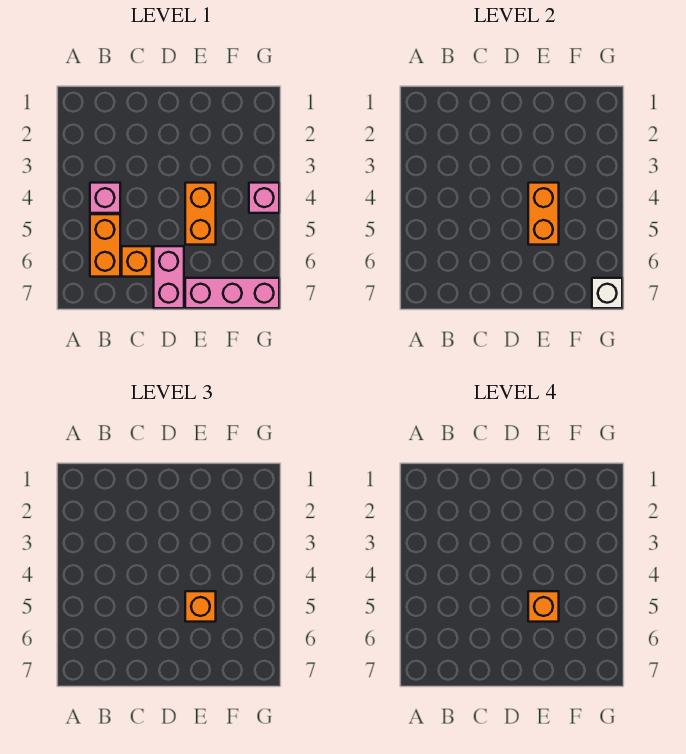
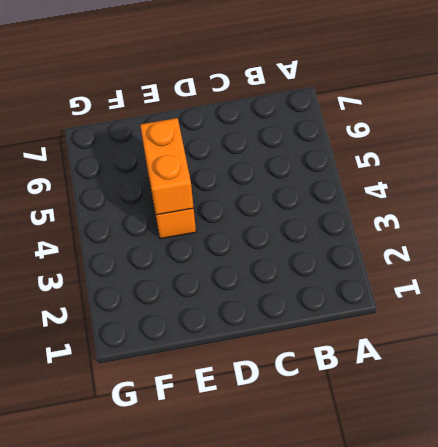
none -> pink 1x1 brick [90,183,120,213]
none -> orange 1x2 brick [90,214,120,277]

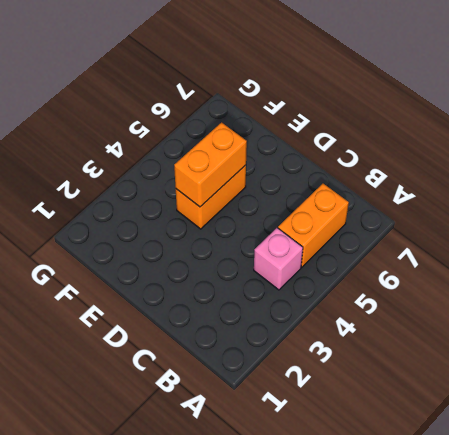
none -> orange 1x1 brick [122,246,152,277]
none -> pink 1x2 brick [154,246,184,308]

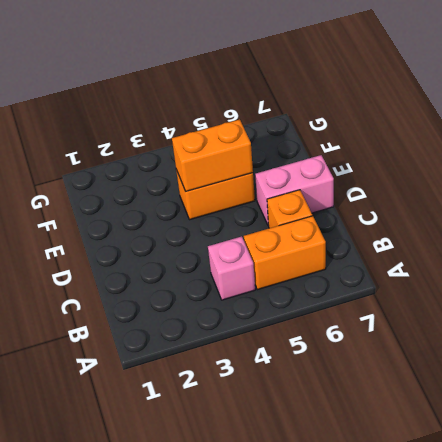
none -> pink 1x3 brick [185,278,279,308]
none -> pink 1x1 brick [249,183,279,213]

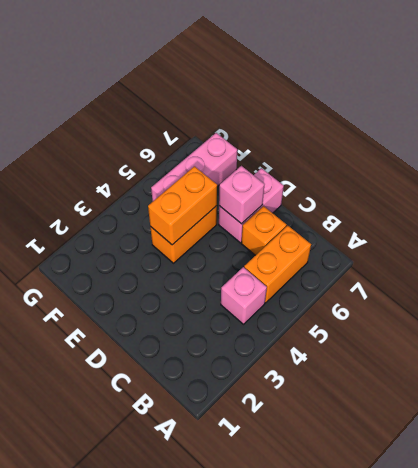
pink 1x1 brick [219,166,265,224] -> pink 1x1 brick moved to [249,183,279,213]
pink 1x3 brick [151,133,237,201] -> pink 1x3 brick turned to [185,278,279,308]
none -> white 1x1 brick [592,278,622,308]
none -> orange 1x1 brick [185,591,216,622]

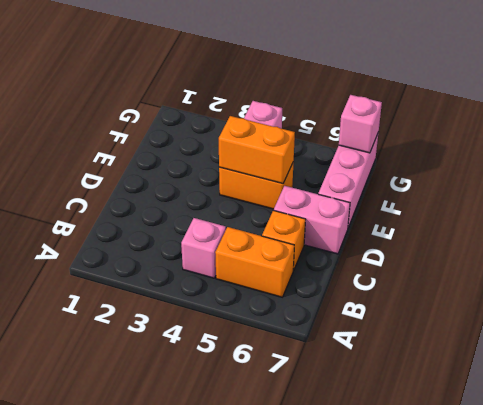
pink 1x1 brick [339,95,382,153] -> white 1x1 brick [592,278,622,308]
none -> orange 1x1 brick [185,591,216,622]
none -> orange 1x1 brick [528,591,559,622]

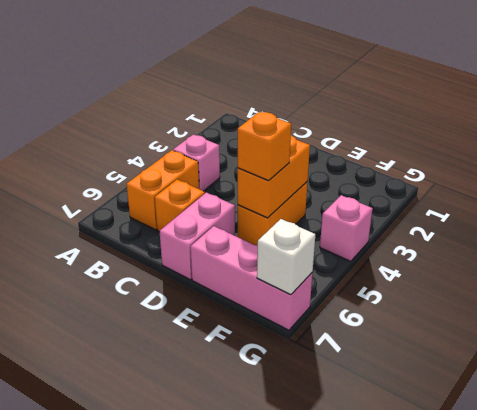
none -> orange 1x1 brick [528,591,559,622]

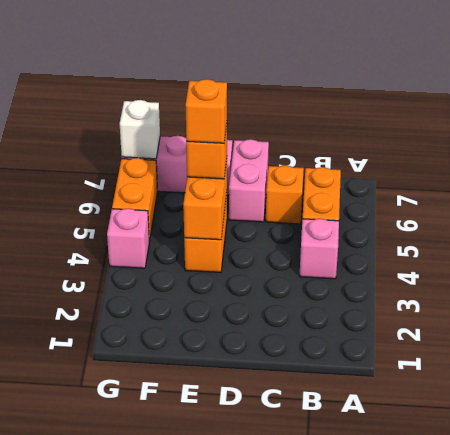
orange 1x2 brick [112,158,158,241] -> none

